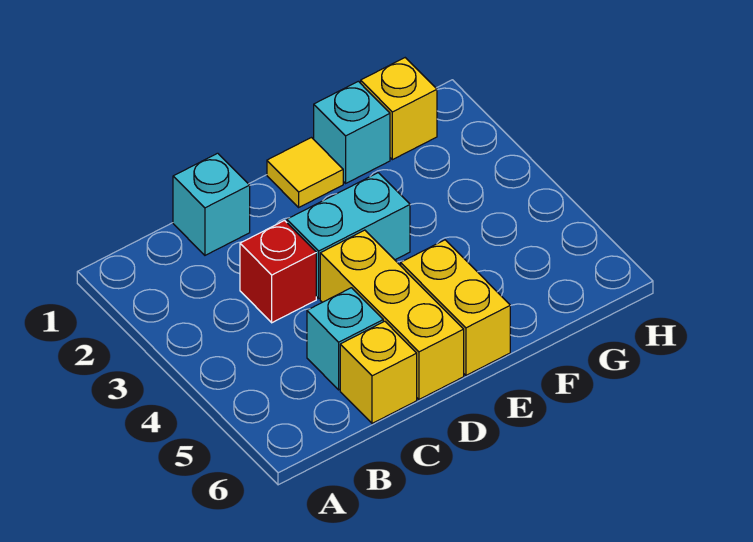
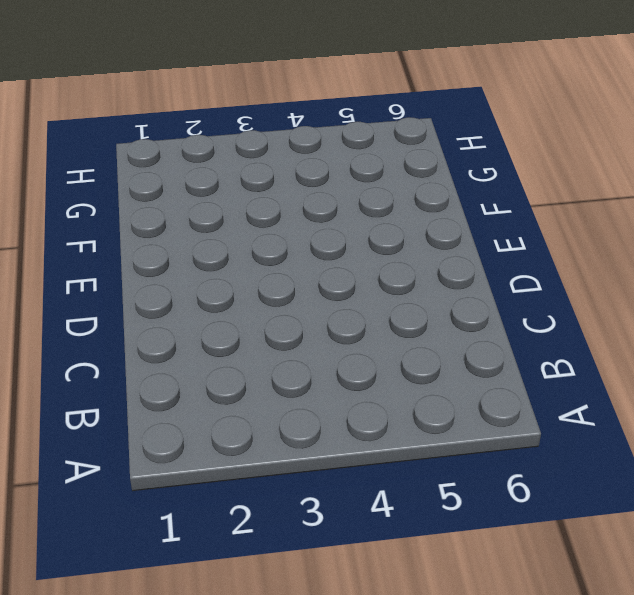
none -> cyan 1x1 brick [173,153,250,255]
none -> red 1x1 brick [240,221,316,323]

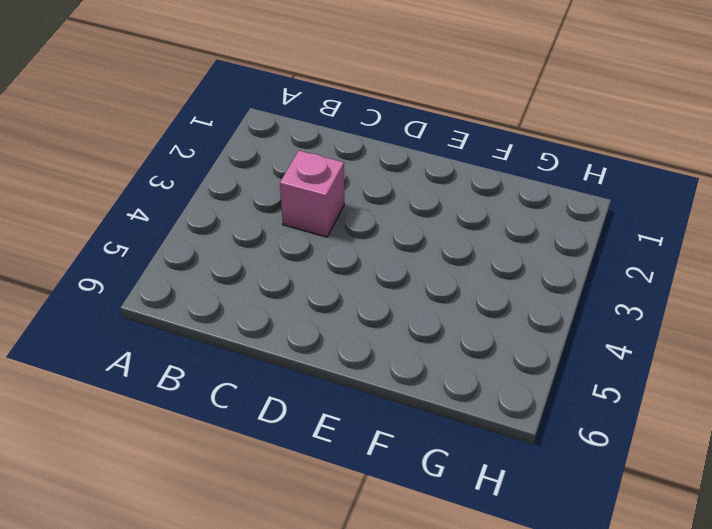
pink 1x1 brick [280,151,344,237] -> red 1x1 brick [240,221,316,323]
none -> cyan 1x1 brick [173,153,250,255]
none -> cyan 1x1 brick [307,288,383,390]

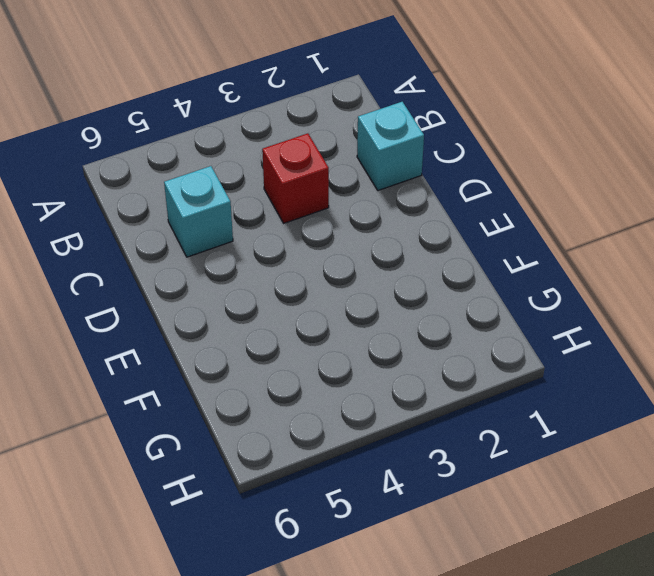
none -> yellow 1x1 brick [340,321,417,423]
none -> cyan 1x2 brick [287,173,410,298]

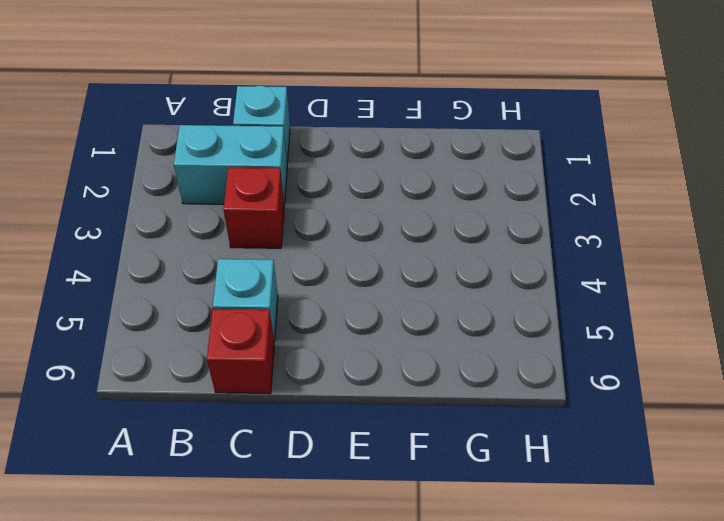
cyan 1x2 brick [174,125,287,205] -> cyan 1x2 brick moved to [287,173,410,298]
red 1x1 brick [207,309,274,394] -> yellow 1x1 brick [340,321,417,423]
none -> yellow 1x3 brick [320,230,464,399]
none -> yellow 1x1 tile [267,138,343,207]

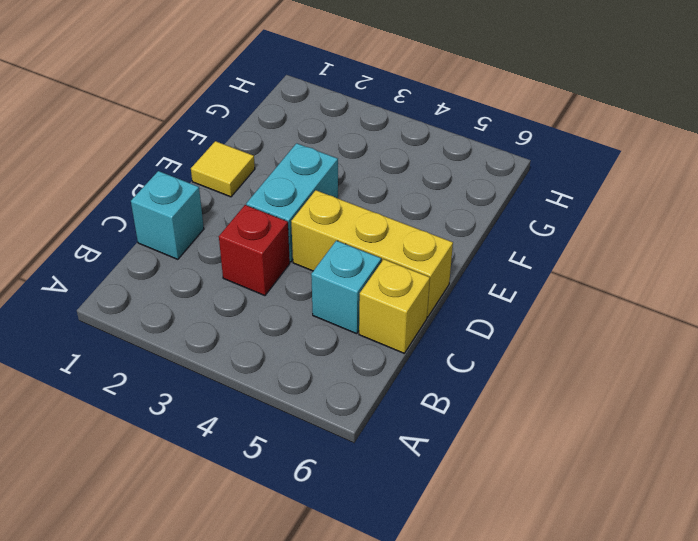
none -> yellow 1x2 brick [401,240,510,375]
none -> cyan 1x1 brick [314,81,390,183]

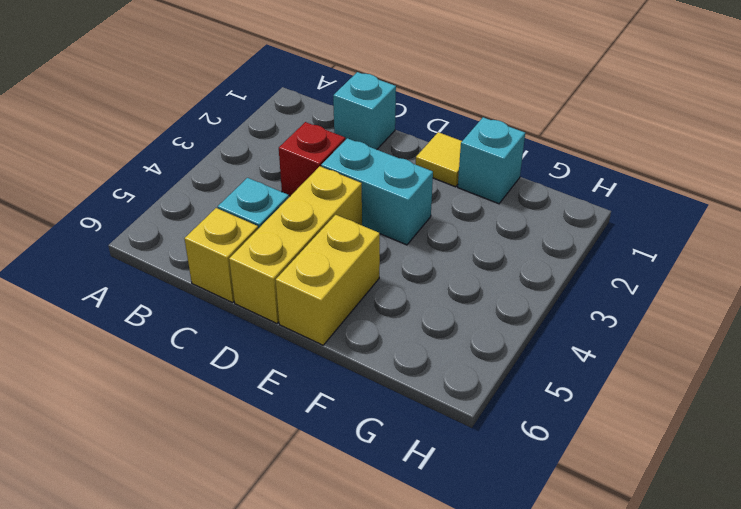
none -> yellow 1x1 brick [361,58,437,160]

